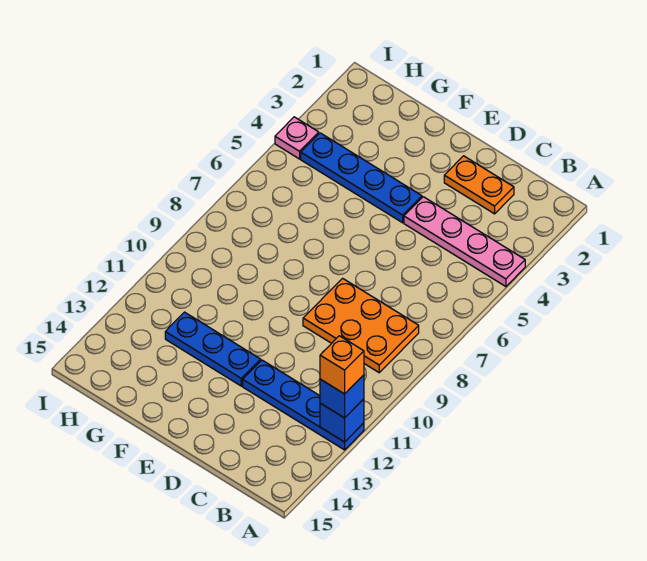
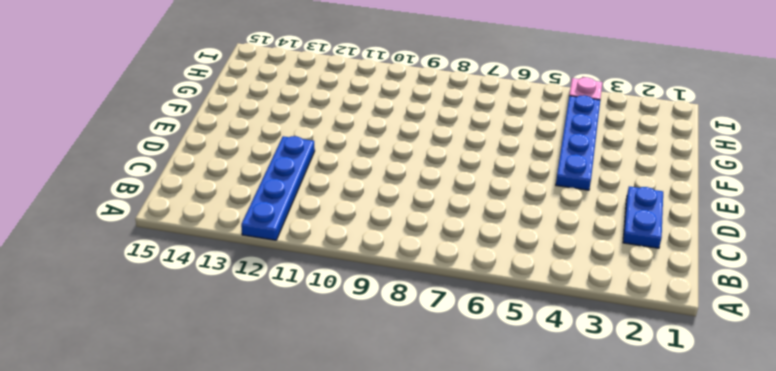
blue 1x2 plate [623,186,663,248] -> orange 1x2 plate [444,156,514,214]
none -> pink 1x4 plate [404,197,525,287]
none -> orange 2x3 plate [303,278,419,373]

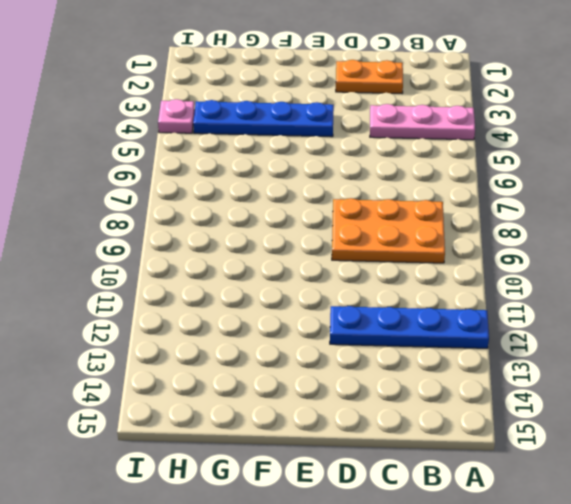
pink 1x3 plate [370,104,475,140] -> pink 1x4 plate [404,197,525,287]
none -> blue 1x3 plate [165,312,261,386]
none -> blue 1x1 brick [320,399,364,442]

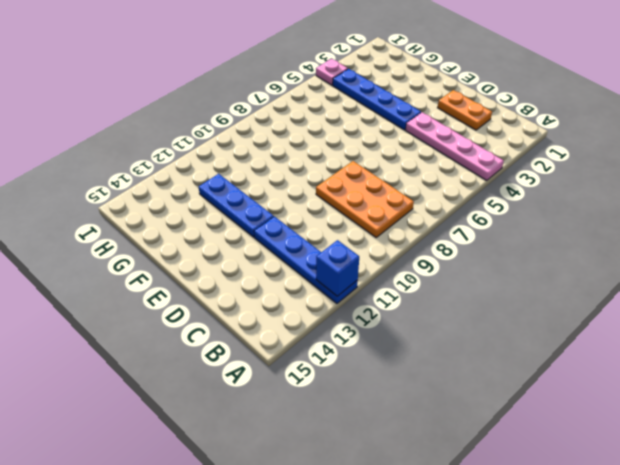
none -> blue 1x1 brick [320,375,364,418]
none -> orange 1x1 brick [320,336,364,394]

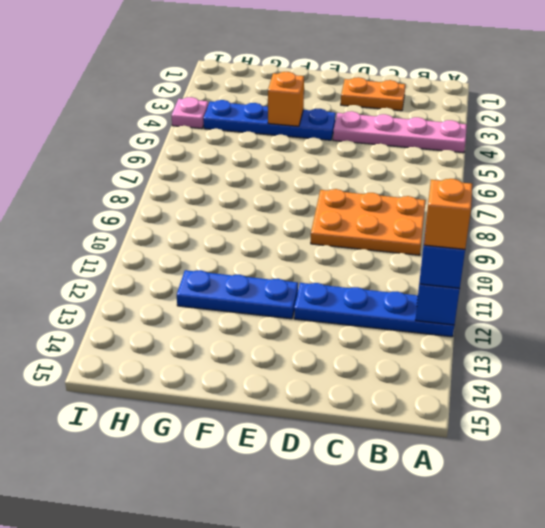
orange 1x1 brick [268,72,304,126] -> none

